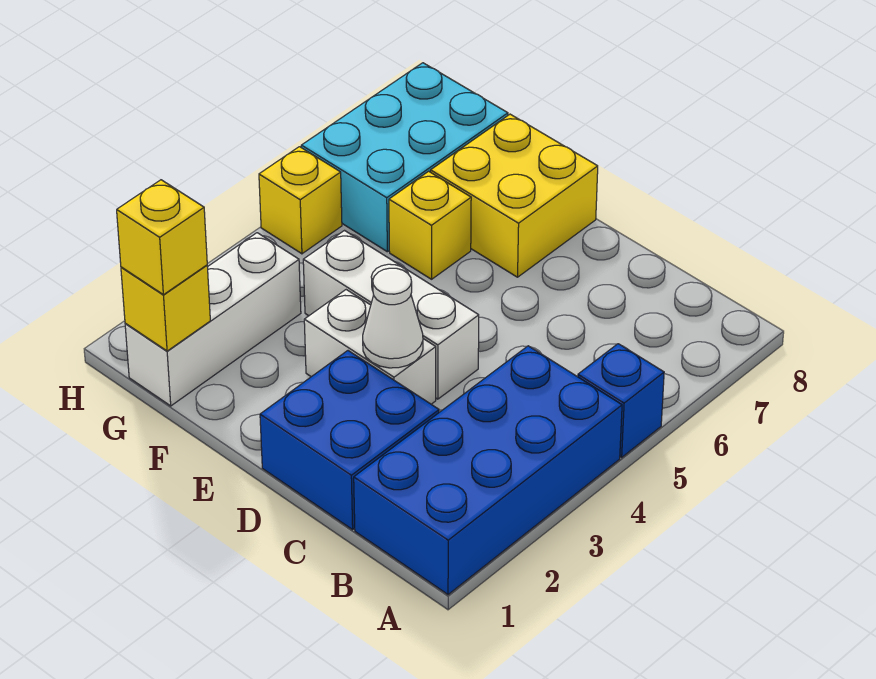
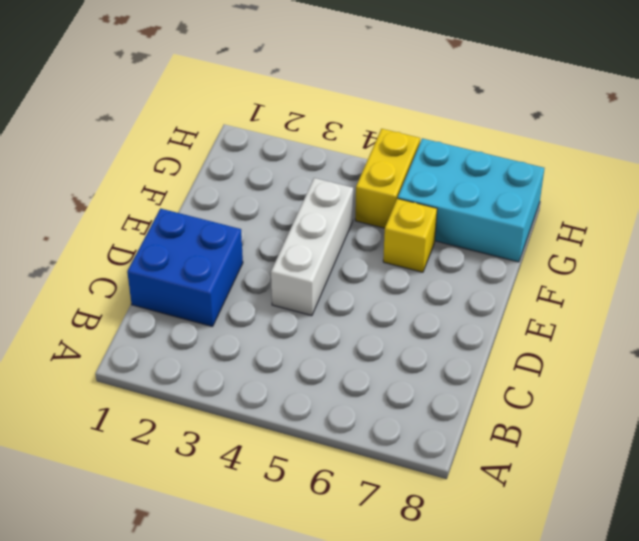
yellow 1x2 brick [355,129,420,228] -> yellow 1x1 brick [259,147,342,254]
none -> blue 2x4 brick [354,346,622,595]
none -> blue 1x1 brick [578,344,664,457]
none -> white 1x2 brick [304,290,436,404]

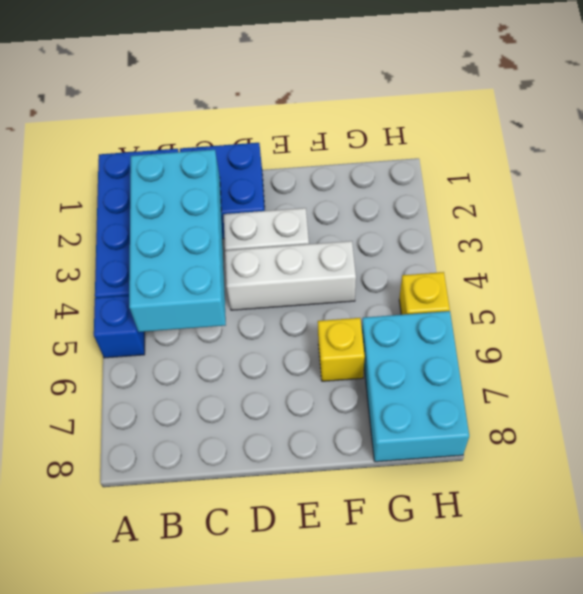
cyan 2x4 brick [129,150,226,332] -> none
none -> yellow 2x2 brick [431,114,598,277]
none -> white 1x3 brick [125,233,301,406]
none -> white 1x1 cone [363,268,423,368]

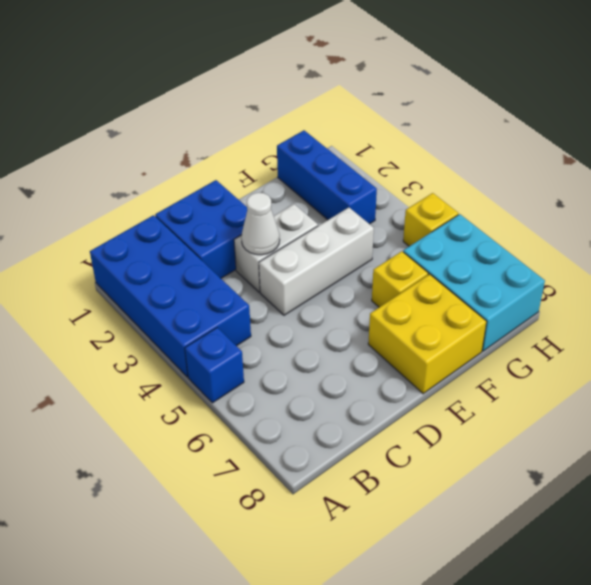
blue 1x3 brick [277,130,377,224] -> white 1x3 brick [125,233,301,406]
none -> yellow 1x1 brick [121,265,210,351]
none -> yellow 1x1 brick [117,180,207,295]

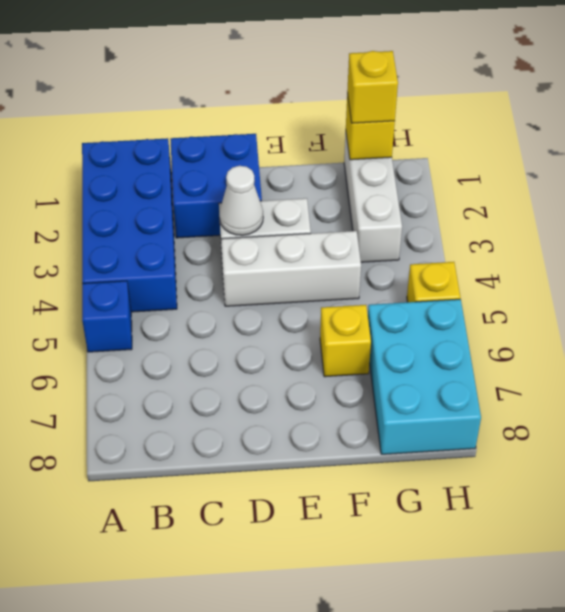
none -> yellow 2x2 brick [431,114,598,277]

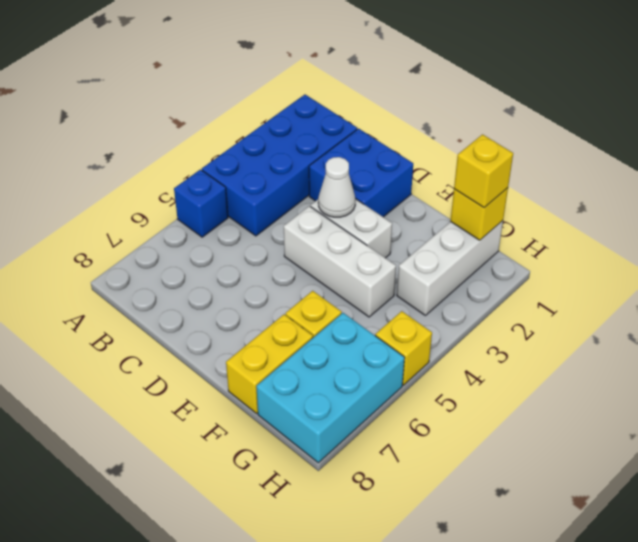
yellow 1x2 brick [226,314,313,413] -> yellow 2x2 brick [431,114,598,277]

